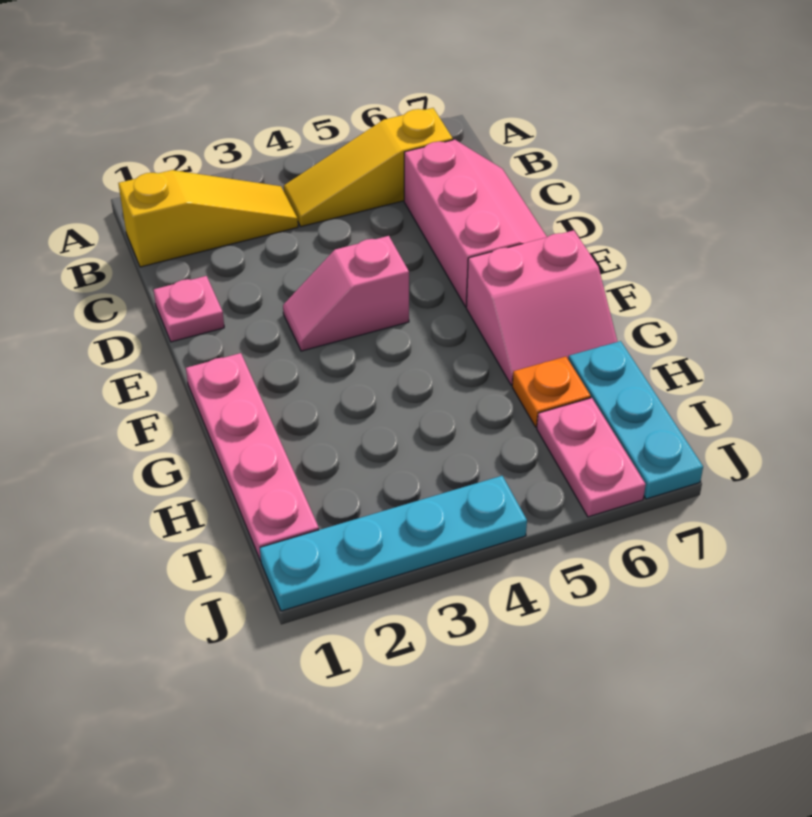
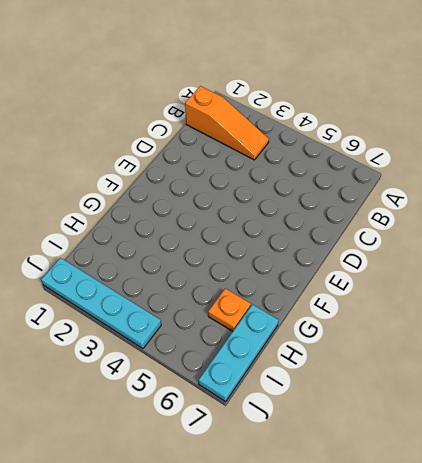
orange 1x3 slope [185,86,269,160] -> yellow 1x3 slope [118,170,298,267]
none -> yellow 1x3 slope [284,108,453,227]
none -> pink 2x3 slope [404,140,547,307]

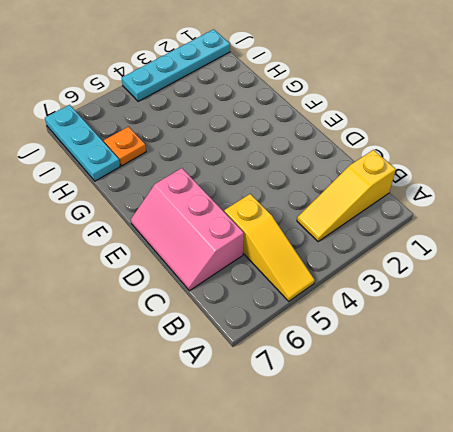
yellow 1x3 slope [224,194,315,301] -> yellow 1x3 slope turned to [284,108,453,227]
none -> pink 1x1 plate [154,276,224,342]
none -> pink 1x2 slope [283,236,409,351]

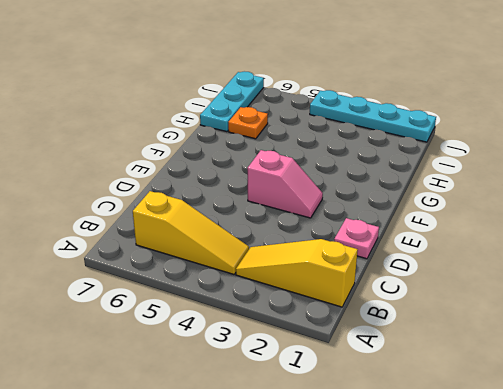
none -> pink 2x3 slope [404,140,547,307]
none -> pink 1x4 plate [186,353,319,561]

